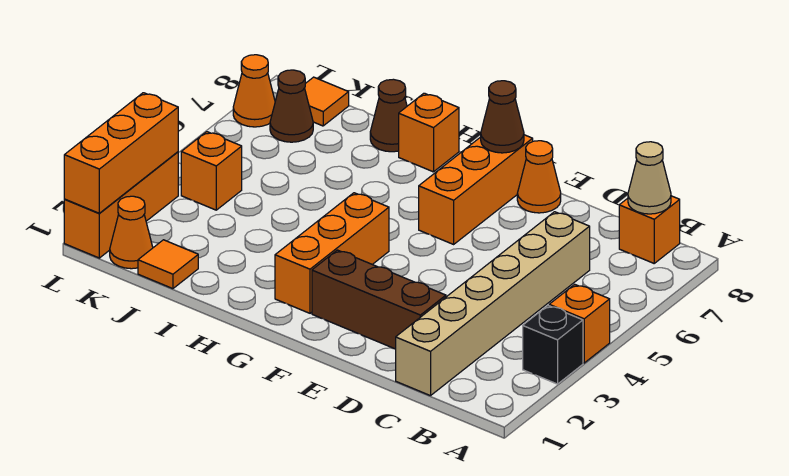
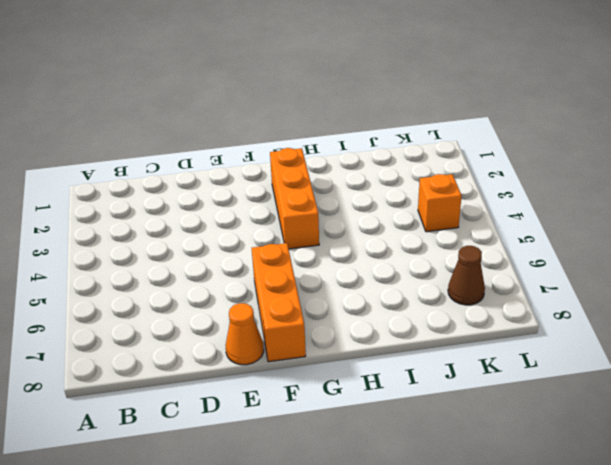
none -> black 1x1 brick [523,306,583,384]
none -> orange 1x1 brick [549,284,610,363]
none -> orange 1x1 brick [619,196,680,263]

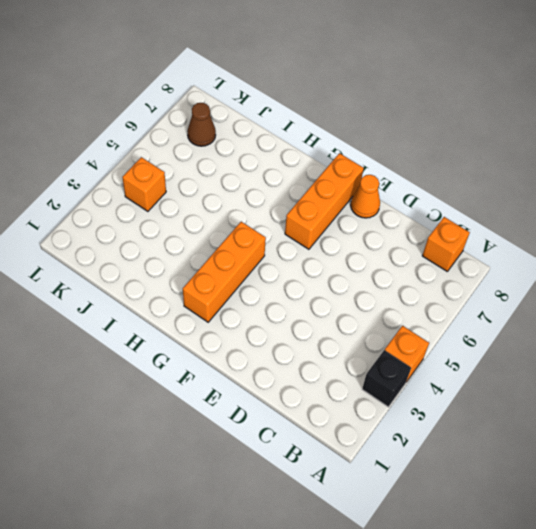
none -> tan 1x6 brick [396,212,590,396]
none -> brown 1x3 brick [312,250,446,349]
none -> orange 1x1 brick [399,93,459,172]

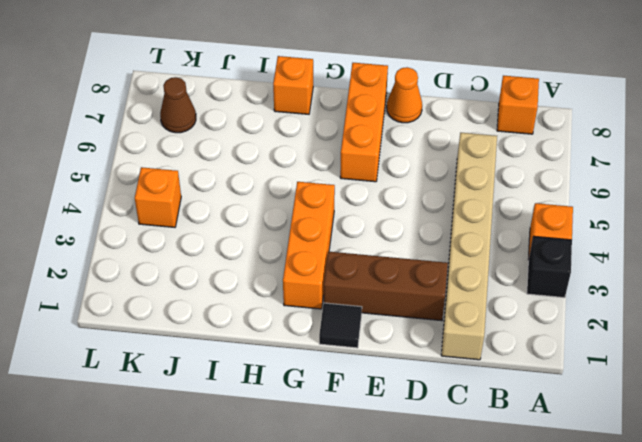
black 1x1 tile [319,303,362,348] -> none
none -> brown 1x1 cone [370,79,407,152]
none -> orange 1x1 tile [138,240,198,289]
none -> orange 1x1 cone [110,196,153,269]

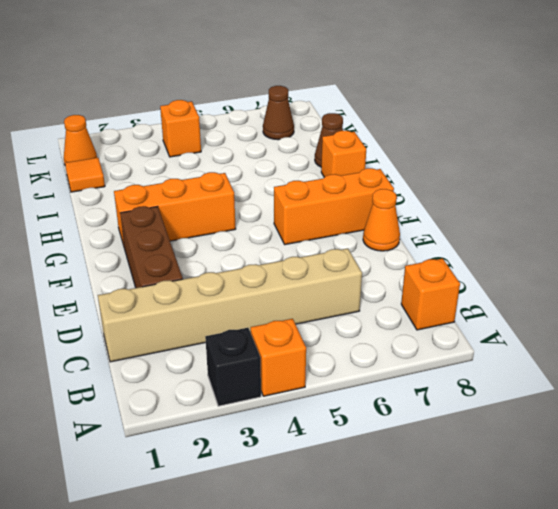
none -> orange 1x1 tile [305,77,349,126]
none -> orange 1x3 brick [64,152,178,258]
none -> orange 1x1 cone [233,55,275,127]

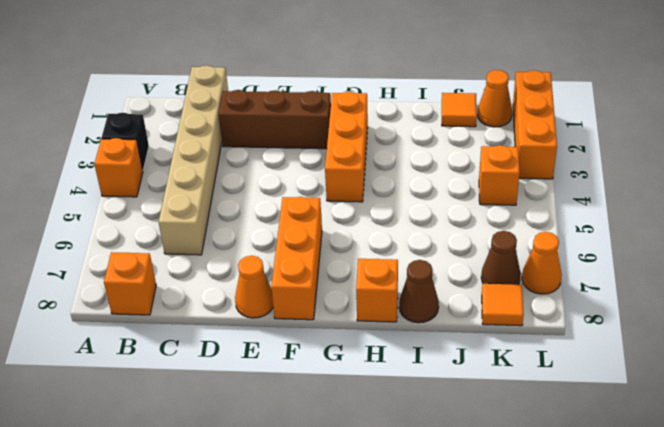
none -> tan 1x1 cone [628,142,671,214]
none -> brown 1x1 cone [481,81,524,153]
none -> orange 1x3 brick [64,93,178,213]

